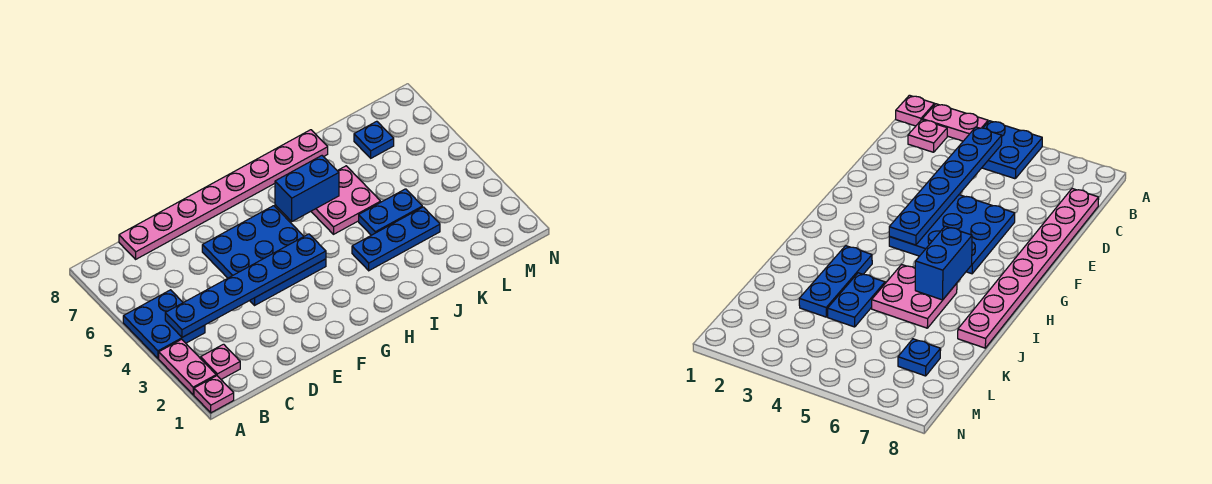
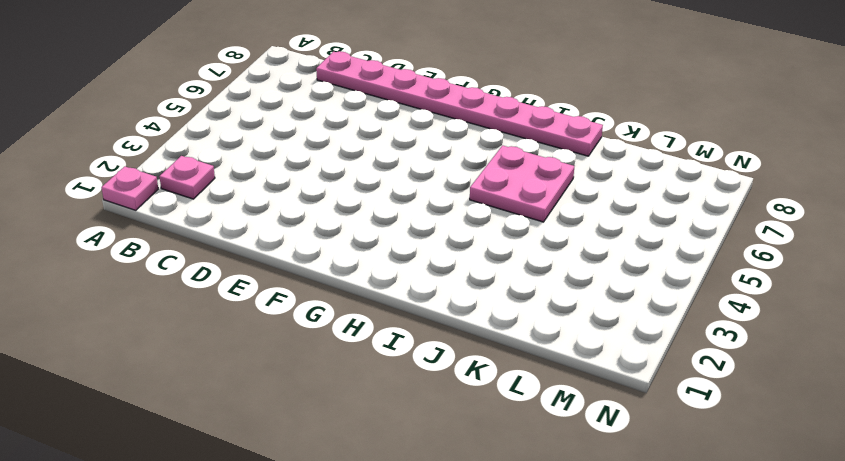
none -> pink 1x2 plate [159,339,216,395]
none -> blue 2x2 plate [123,290,205,358]
none -> blue 3x3 plate [202,206,326,305]

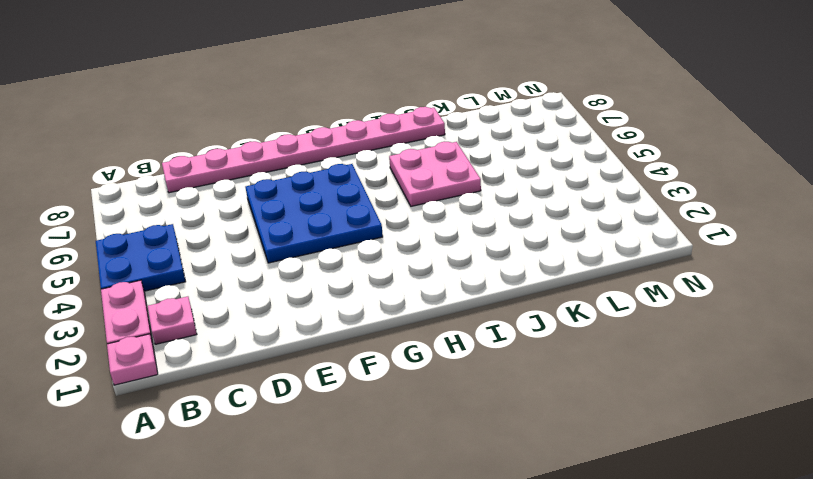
none -> blue 1x3 plate [352,207,440,271]
none -> blue 1x2 plate [359,189,422,235]
none -> blue 1x1 plate [354,121,394,158]

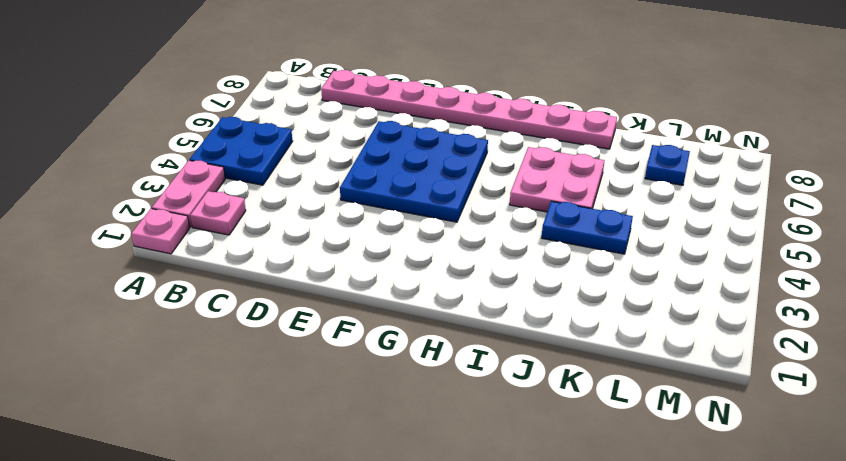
none -> blue 1x3 plate [352,207,440,271]
none -> blue 1x6 plate [165,234,326,337]
none -> blue 1x2 brick [275,156,339,221]

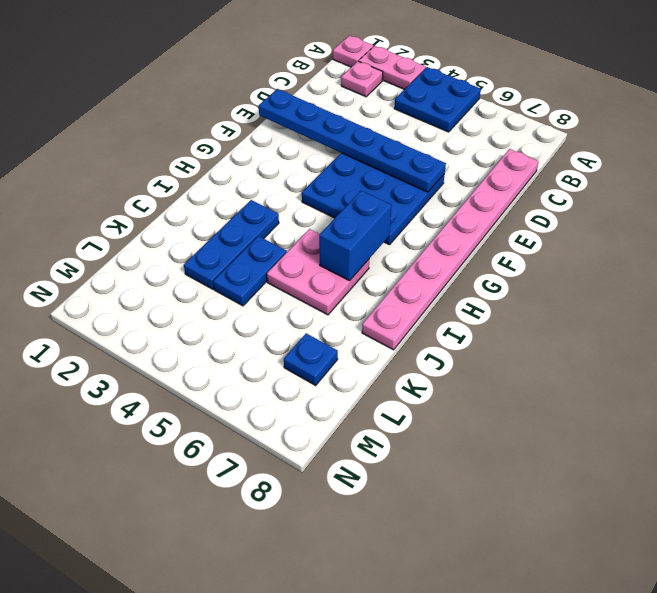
blue 1x6 plate [259,89,446,192] -> blue 1x6 plate turned to [165,234,326,337]

